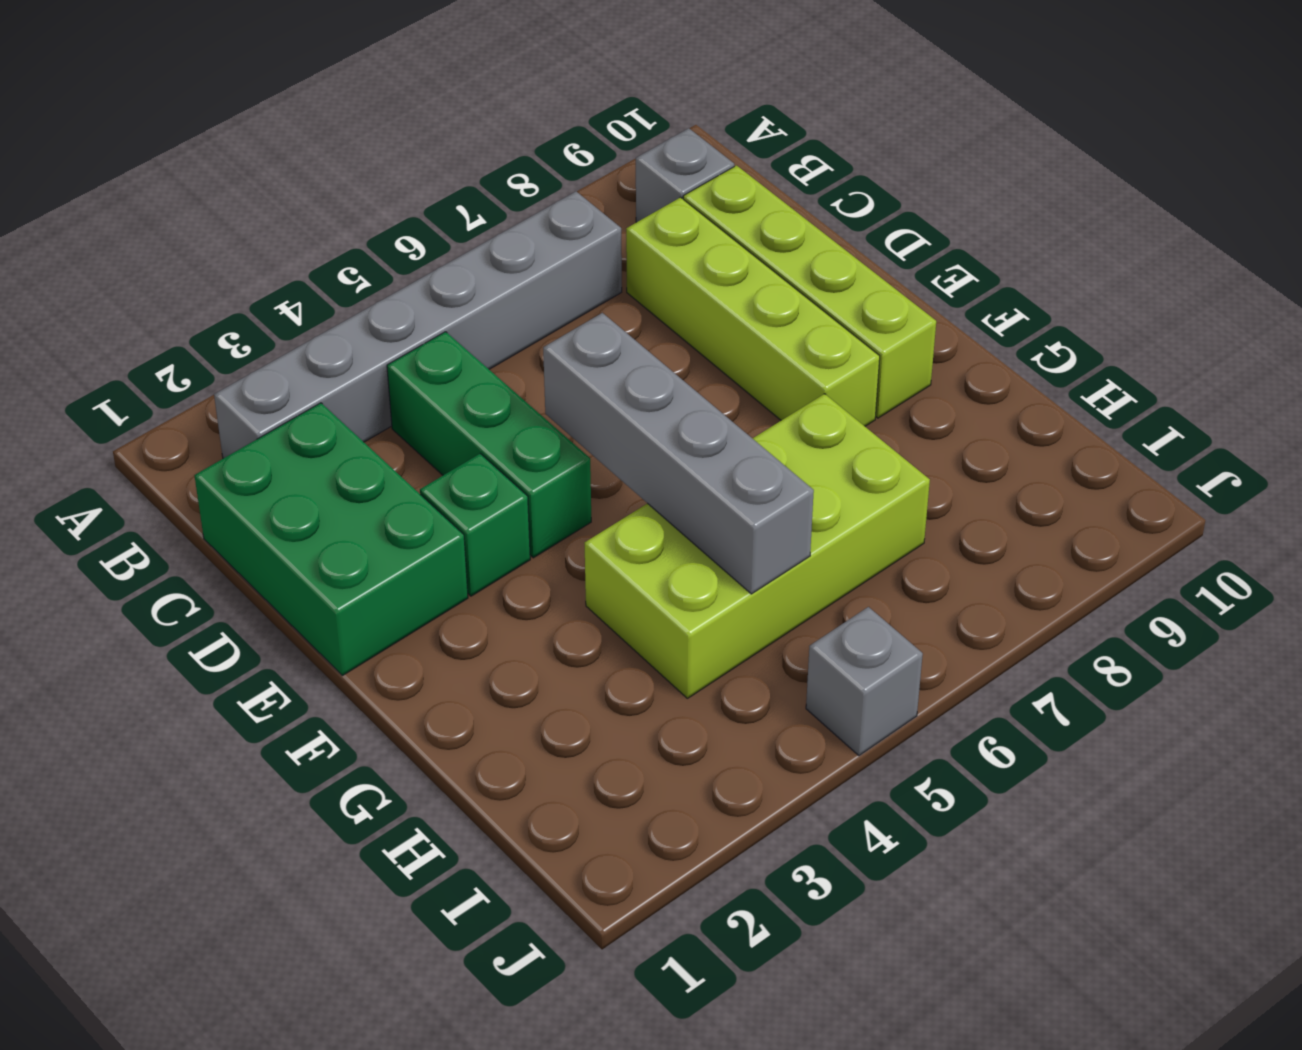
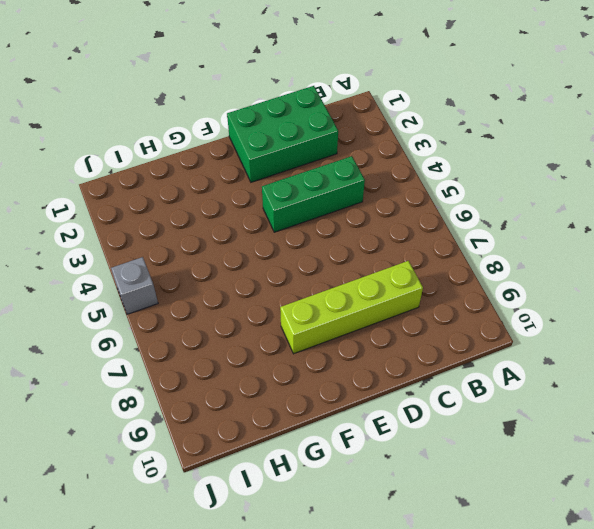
none -> grey 1x6 brick [214,191,622,458]
none -> grey 1x1 brick [636,128,734,222]

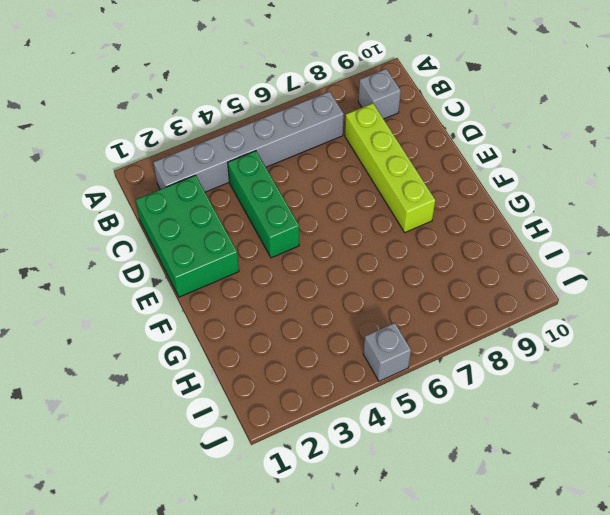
none -> lime 1x4 brick [683,165,936,418]
none -> green 1x1 brick [420,454,530,596]

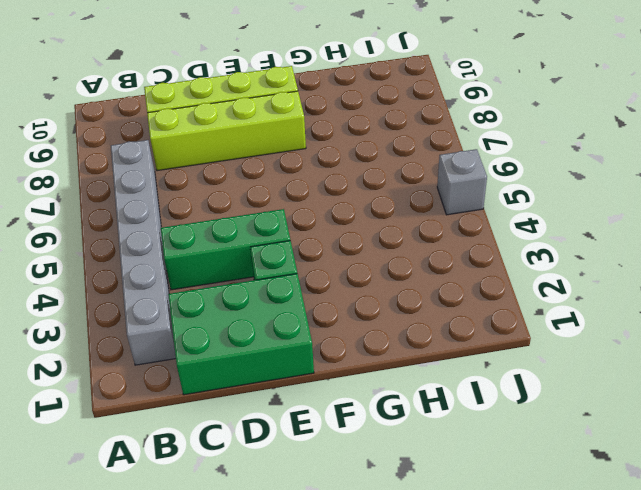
none -> grey 1x1 brick [636,128,734,222]
none -> lime 2x4 brick [585,394,930,698]

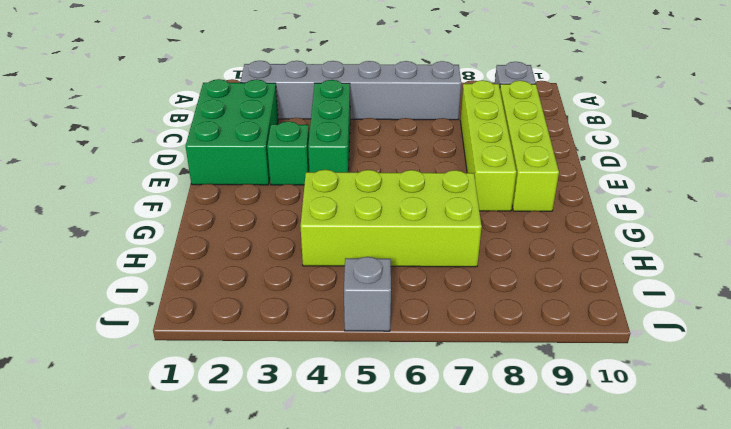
none -> grey 1x4 brick [543,313,814,594]

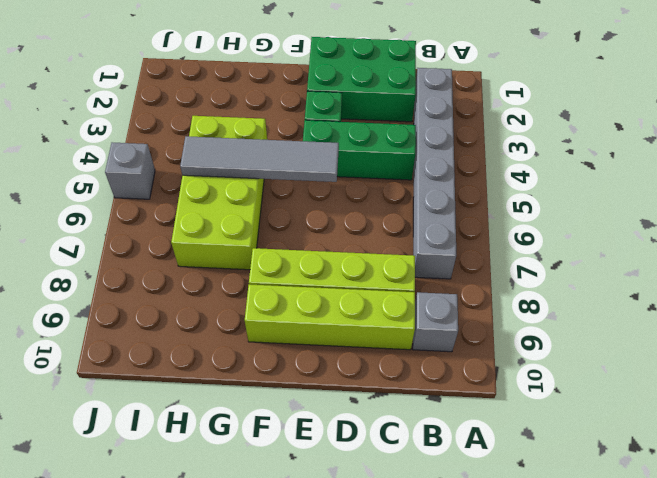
grey 1x4 tile [180,136,339,182] -> grey 1x4 brick [543,313,814,594]

